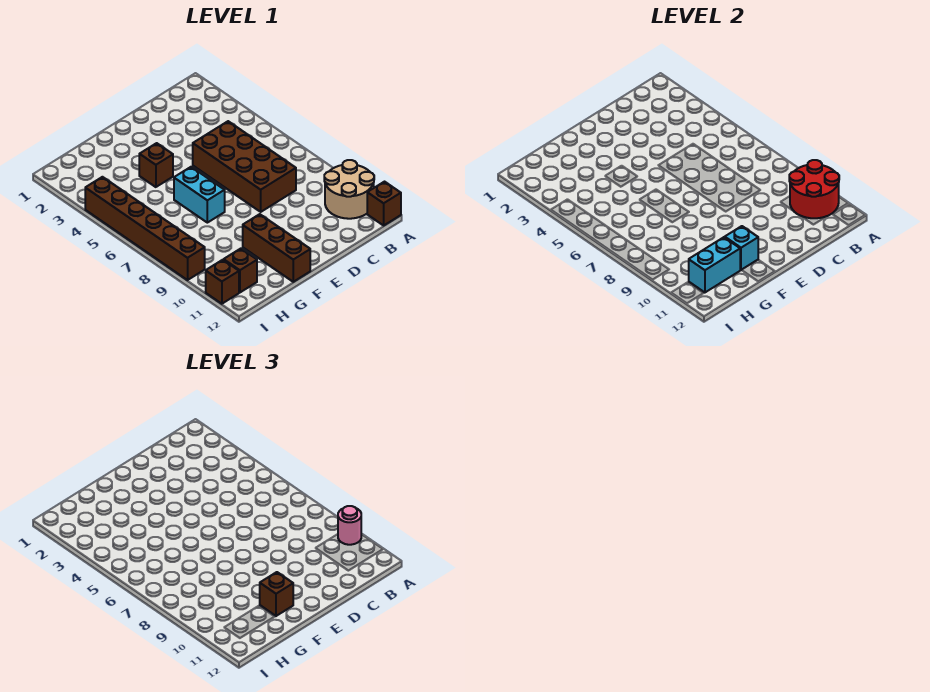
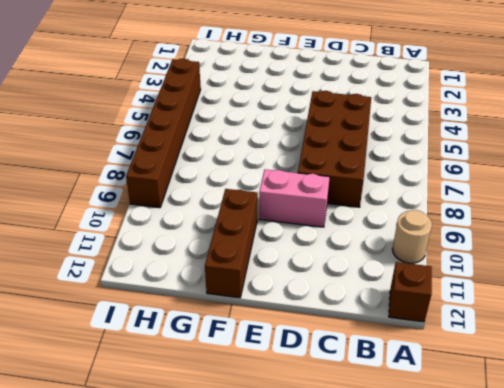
tan 1x1 round brick [392,210,432,263] -> tan 2x2 round brick [324,160,374,219]
pink 1x2 brick [259,169,330,227] -> none
none -> brown 1x1 brick [139,143,173,187]
none -> cyan 1x2 brick [174,167,225,223]
none -> brown 1x1 brick [224,249,257,292]

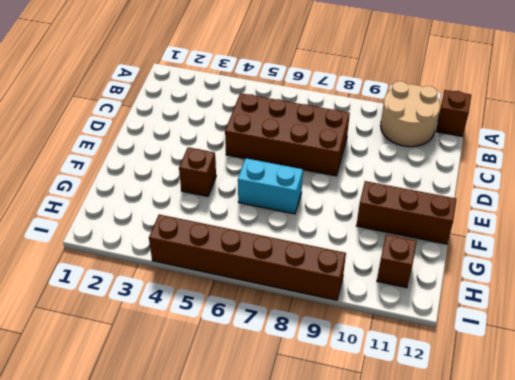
none -> brown 1x1 brick [206,260,239,304]
none -> red 2x2 round brick [789,160,839,218]
none -> cyan 1x1 brick [725,226,758,270]

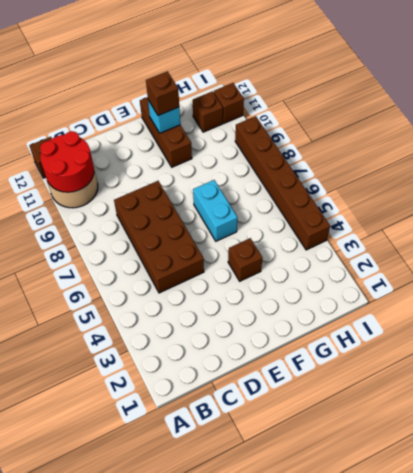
none -> cyan 1x2 brick [689,237,740,292]
none -> pink 1x1 round brick [338,506,361,545]

